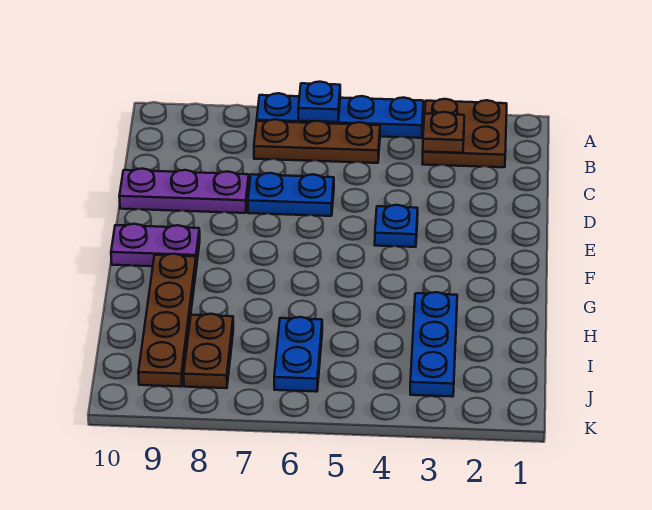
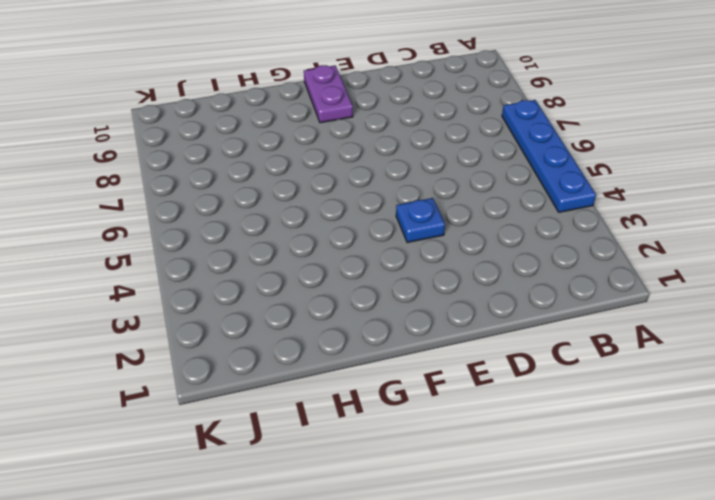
none -> brown 2x2 plate [422,99,507,167]
none -> brown 1x3 plate [254,119,380,163]
none -> blue 1x2 plate [248,173,334,216]

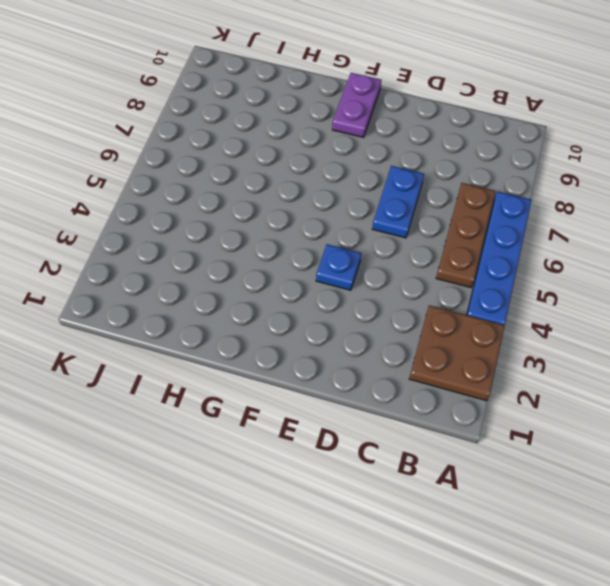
none -> purple 1x3 plate [119,169,249,213]
none -> brown 1x4 plate [138,254,196,387]
none -> blue 1x3 plate [410,292,457,397]

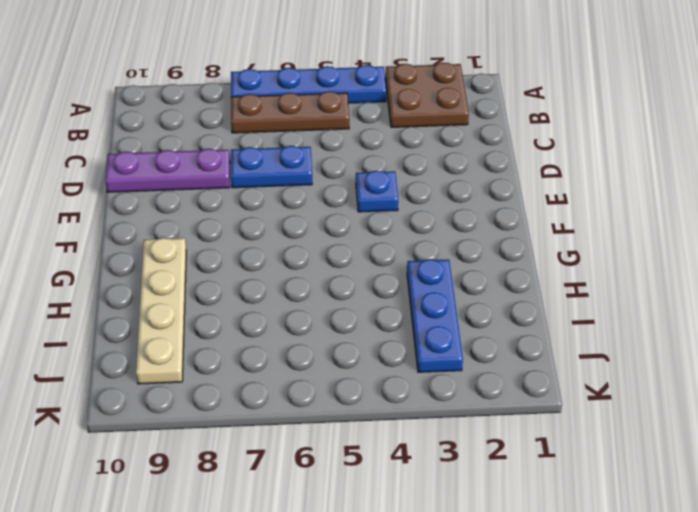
tan 1x4 plate [136,238,186,384] -> brown 1x4 plate [138,254,196,387]
none -> purple 1x2 plate [111,224,200,267]
none -> blue 1x2 plate [274,317,322,392]
none -> brown 1x2 plate [184,314,233,388]

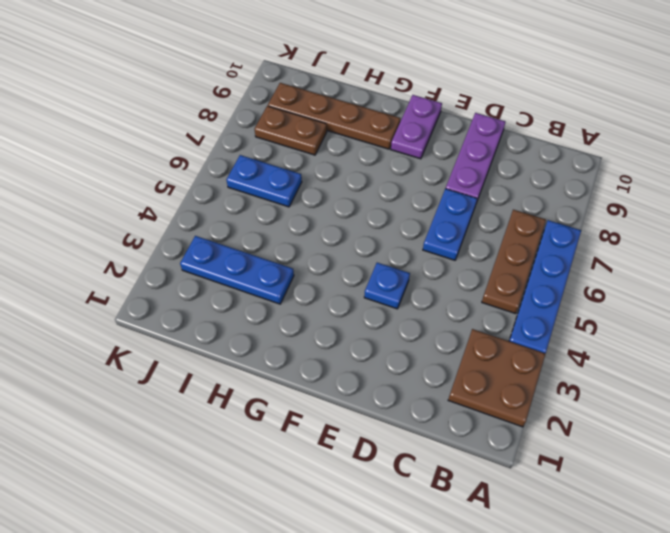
none -> blue 1x1 plate [298,82,340,122]
none -> brown 1x1 plate [423,112,464,153]

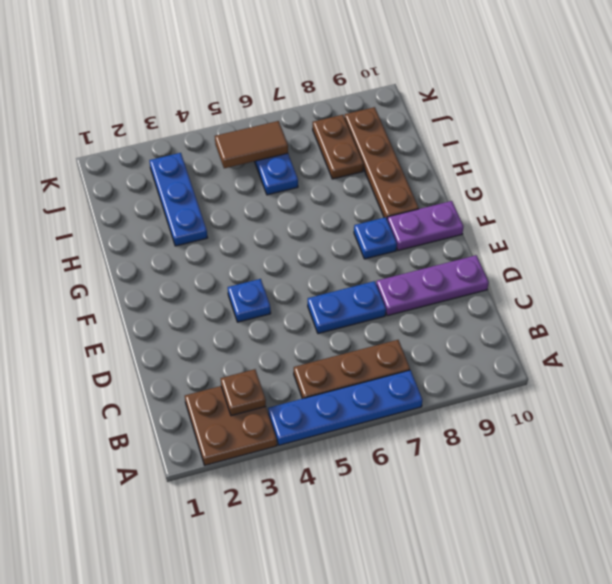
blue 1x1 plate [354,217,397,259] -> blue 1x1 plate moved to [298,82,340,122]
brown 1x2 tile [215,121,288,168] -> none

